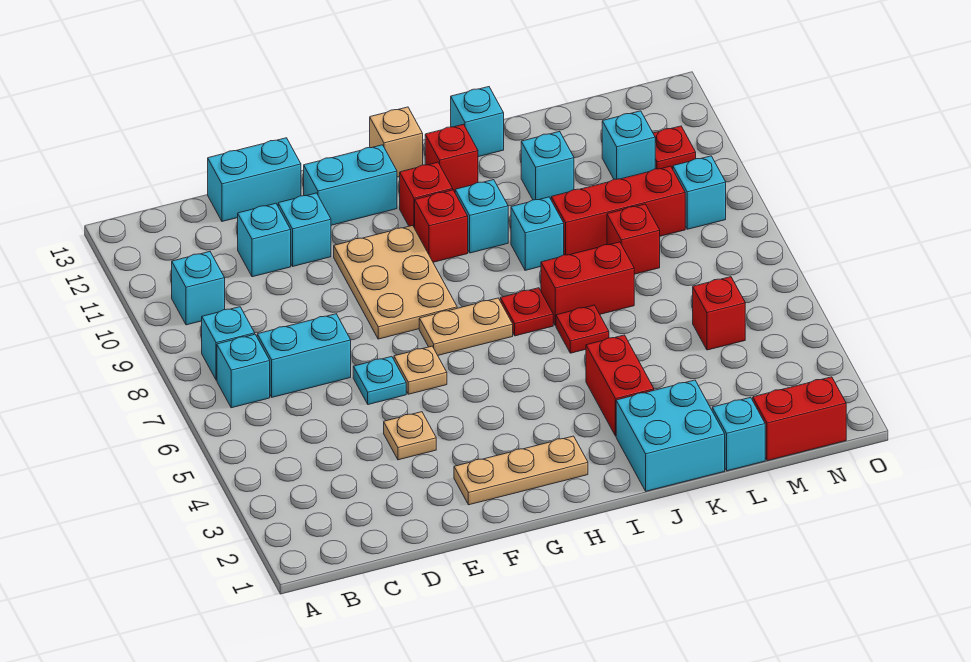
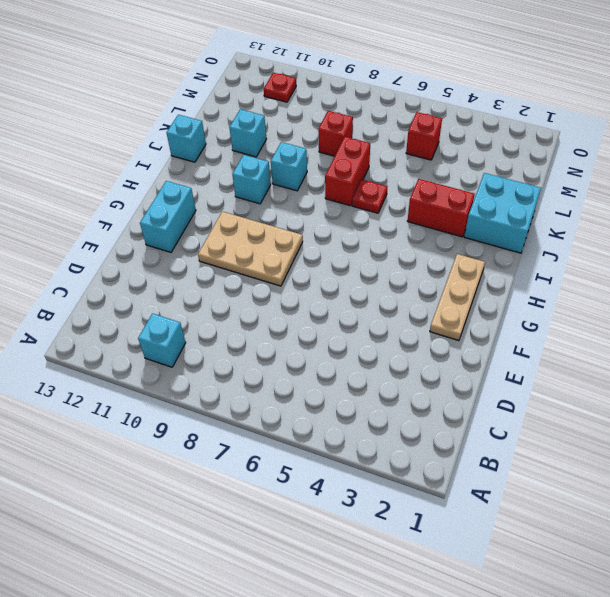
none -> cyan 1x1 brick [217,334,270,408]
none -> cyan 1x1 brick [202,307,255,380]
none -> cyan 1x2 brick [257,314,351,397]
none -> cyan 1x1 brick [238,203,291,277]

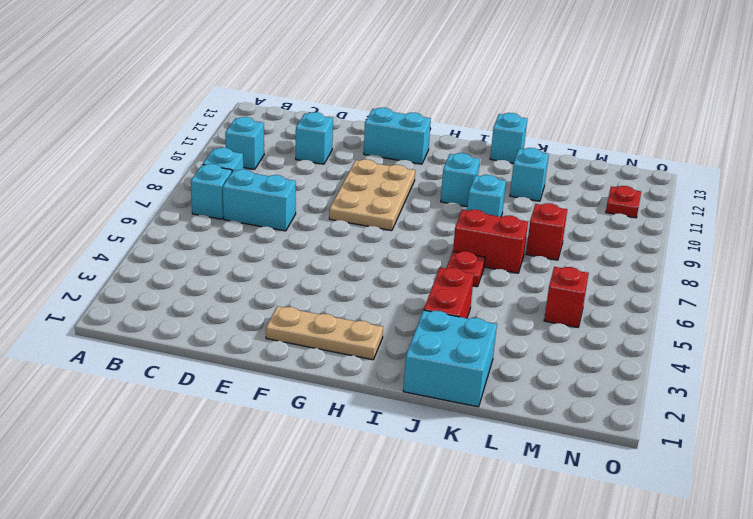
none -> cyan 1x2 brick [208,138,301,221]
none -> tan 1x1 plate [384,412,436,460]
none -> cyan 1x1 plate [353,356,406,405]
none -> cyan 1x1 brick [278,193,331,266]

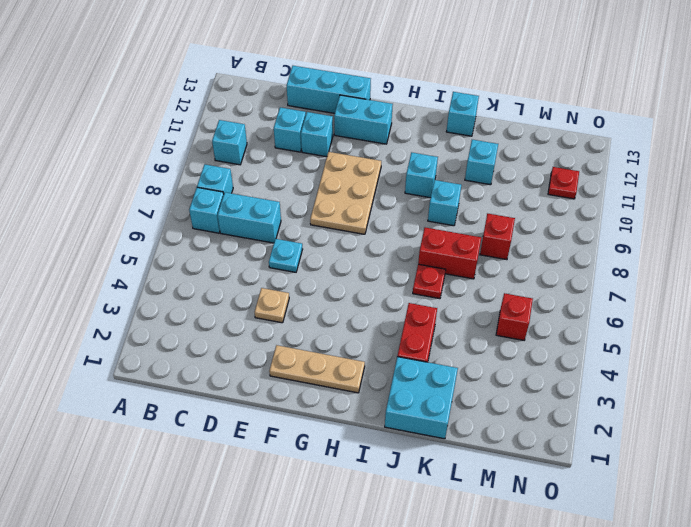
cyan 1x3 brick [287,66,371,113] -> cyan 1x2 brick [208,138,301,221]
none -> tan 1x1 plate [394,346,447,394]
none -> tan 1x2 plate [419,298,513,355]
none -> red 1x1 brick [415,190,468,262]
none -> red 1x1 brick [400,162,453,228]

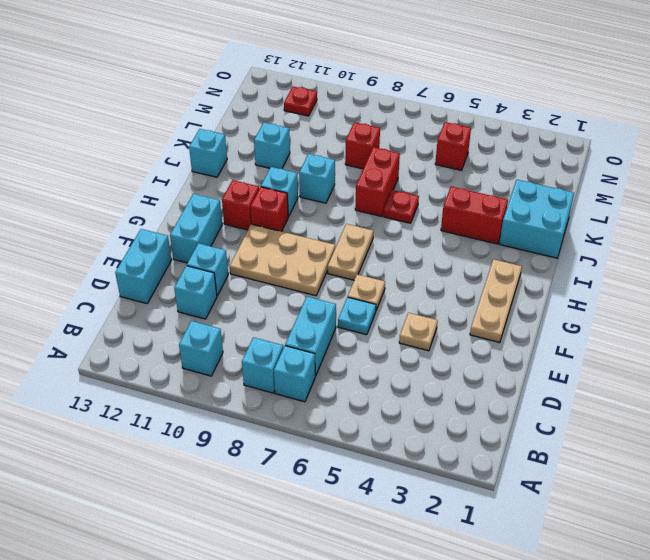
none -> tan 1x1 brick [370,107,423,177]
none -> red 1x1 plate [500,288,553,336]
none -> red 1x1 brick [425,124,478,192]
none -> red 1x3 brick [551,166,685,255]

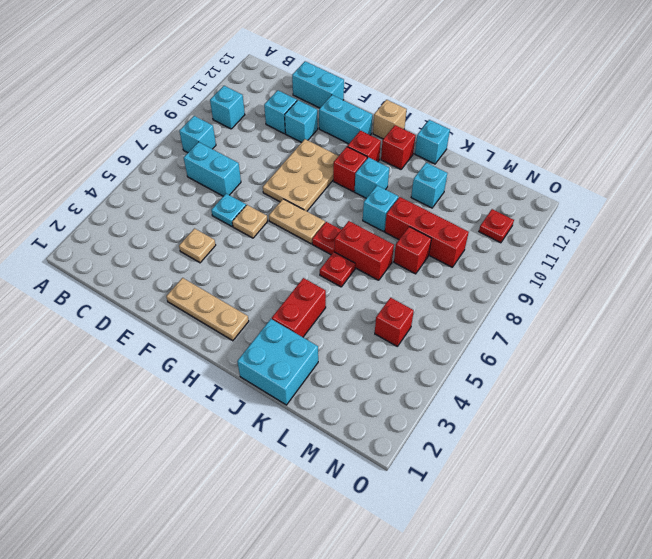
none -> cyan 1x1 brick [217,334,270,408]
none -> cyan 1x1 brick [712,397,765,471]
none -> red 1x2 brick [753,377,846,461]
none -> cyan 1x1 brick [602,111,655,179]

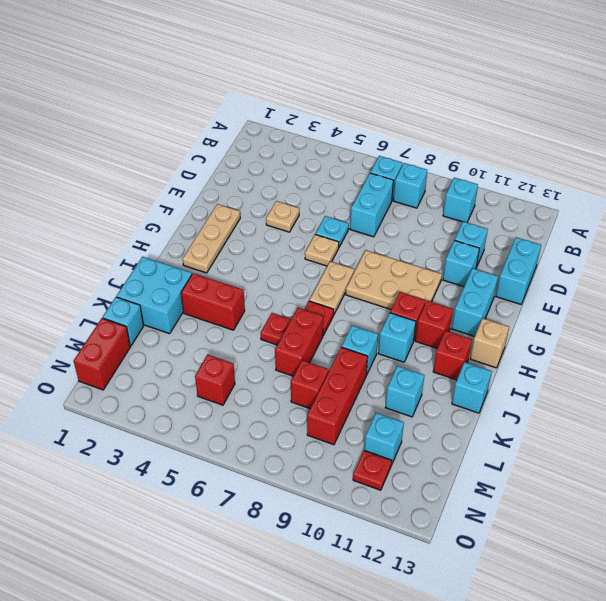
none -> cyan 1x1 brick [673,156,726,229]

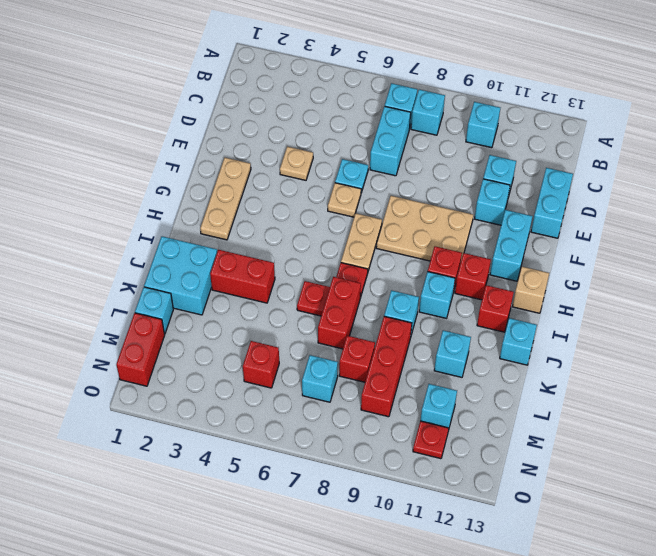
cyan 1x1 brick [302,355,338,402] -> cyan 1x1 brick moved to [673,156,726,229]

